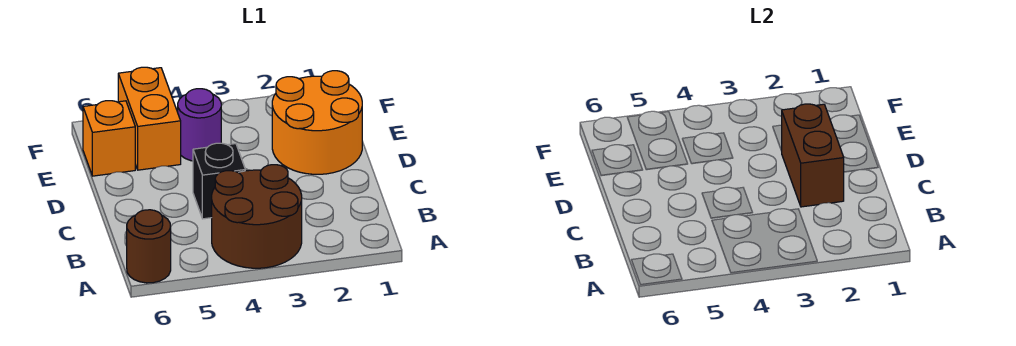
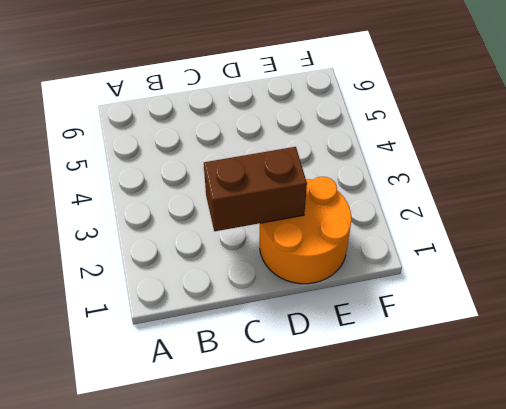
none -> brown 2x2 round brick [212,165,302,268]
none -> brown 1x1 round brick [127,210,171,283]

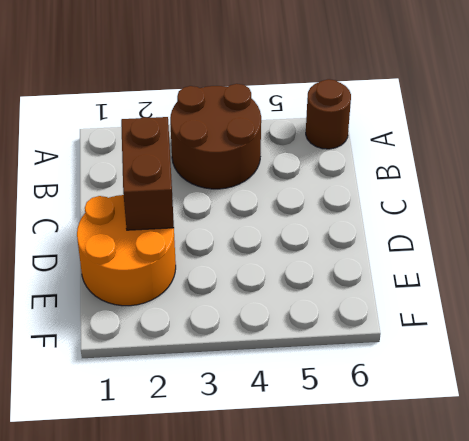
none -> black 1x1 brick [193,143,245,219]
none -> purple 1x1 round brick [178,89,221,161]

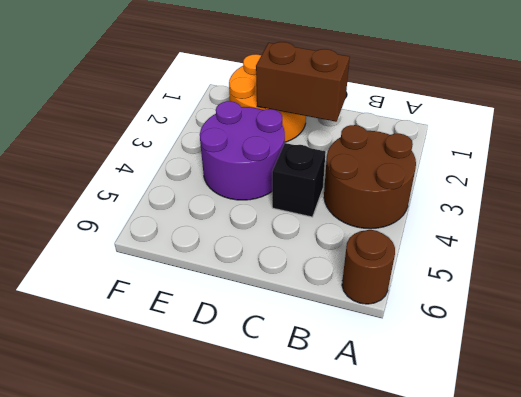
purple 2x2 round brick [200,101,285,200] -> purple 1x1 round brick [178,89,221,161]
none -> orange 1x2 brick [118,67,181,170]
none -> orange 1x1 brick [83,101,135,176]

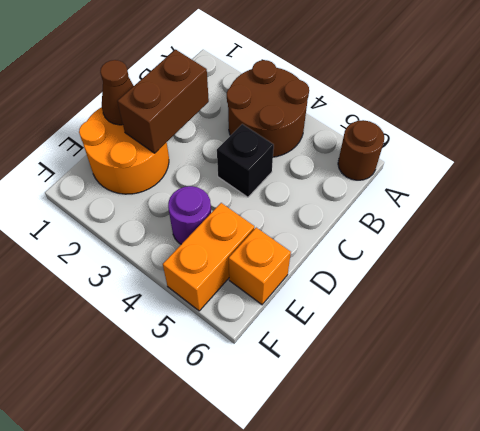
brown 1x1 cone [100,60,133,125] -> none

